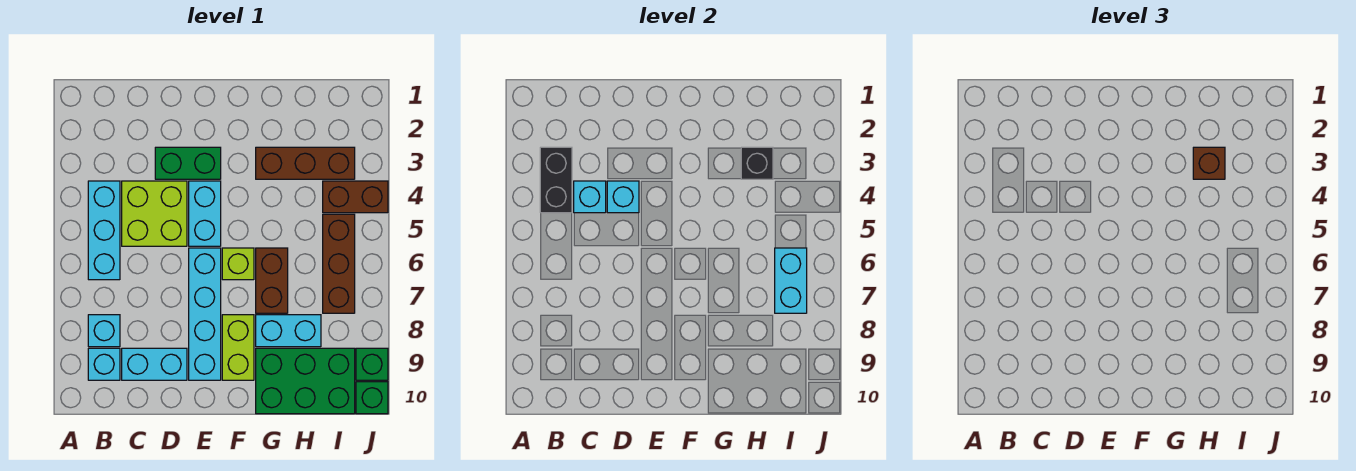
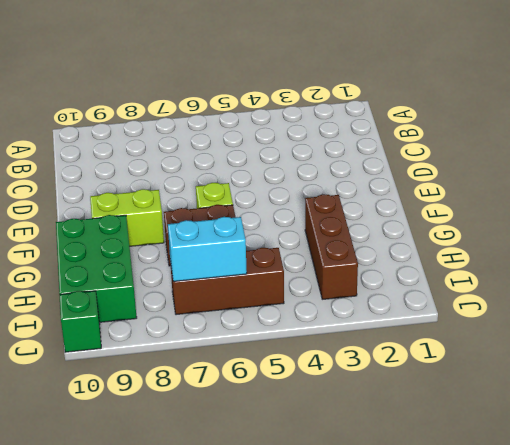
none -> cyan 1x3 brick [88,181,120,280]
none -> cyan 1x1 brick [88,315,120,347]
none -> cyan 1x1 brick [88,348,120,380]

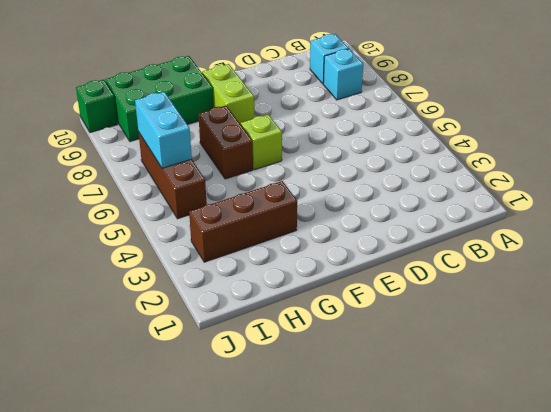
none -> cyan 1x3 brick [88,181,120,280]
none -> lime 2x2 brick [122,181,187,246]
none -> cyan 1x2 brick [122,348,187,380]

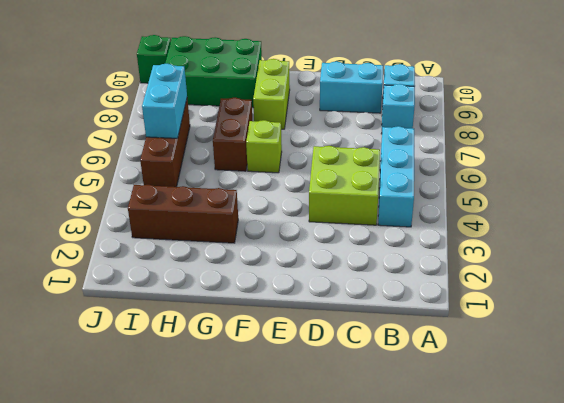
none -> green 1x2 brick [155,147,221,179]
none -> cyan 1x2 brick [189,181,221,246]
none -> cyan 1x4 brick [189,248,221,380]

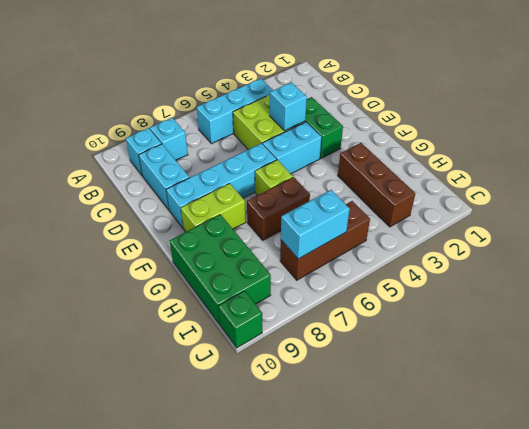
none -> cyan 1x2 brick [256,315,321,347]
none -> brown 1x2 brick [323,181,388,213]
none -> green 1x1 brick [356,348,388,380]

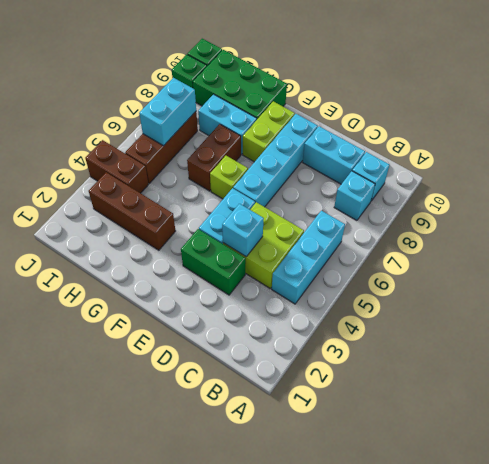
none -> black 1x2 brick [540,147,572,213]
none -> cyan 1x1 brick [574,181,606,213]
none -> black 1x1 brick [741,147,773,179]

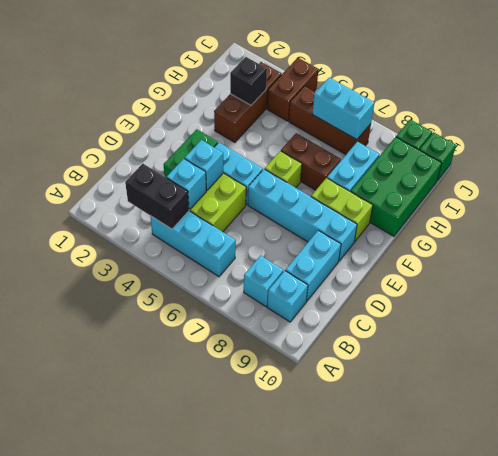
none -> brown 1x1 brick [1193,147,1225,179]

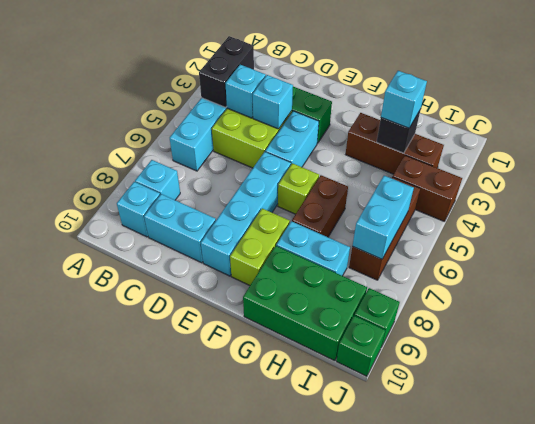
cyan 1x1 brick [381,71,427,128] -> brown 1x1 brick [1193,147,1225,179]

